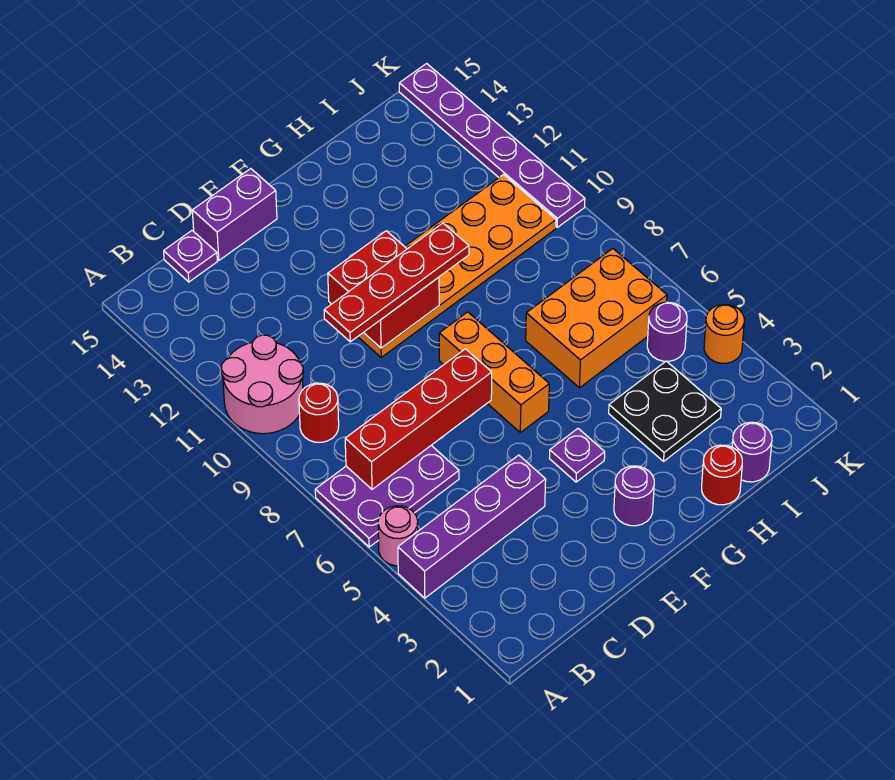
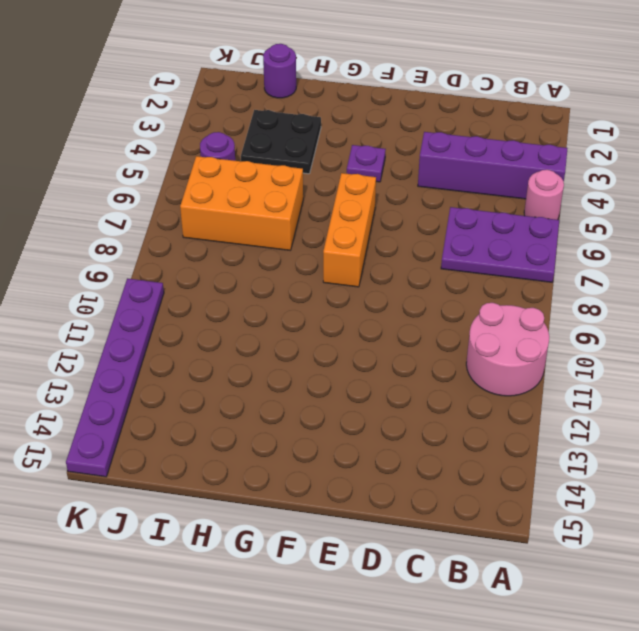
none -> red 1x1 round brick [299,383,339,442]
none -> purple 1x1 plate [164,231,217,282]
none -> purple 1x2 brick [192,169,277,260]

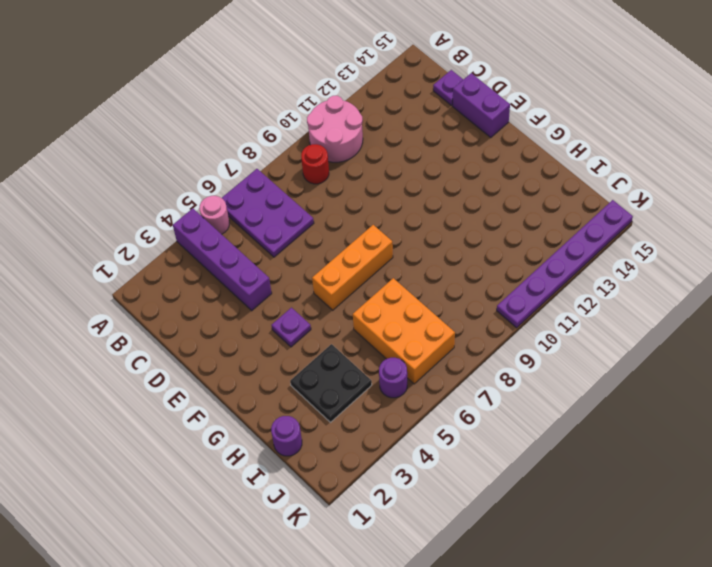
none -> orange 2x6 plate [329,175,556,357]
none -> purple 1x1 round brick [614,466,654,526]
none -> red 1x1 round brick [702,445,742,505]

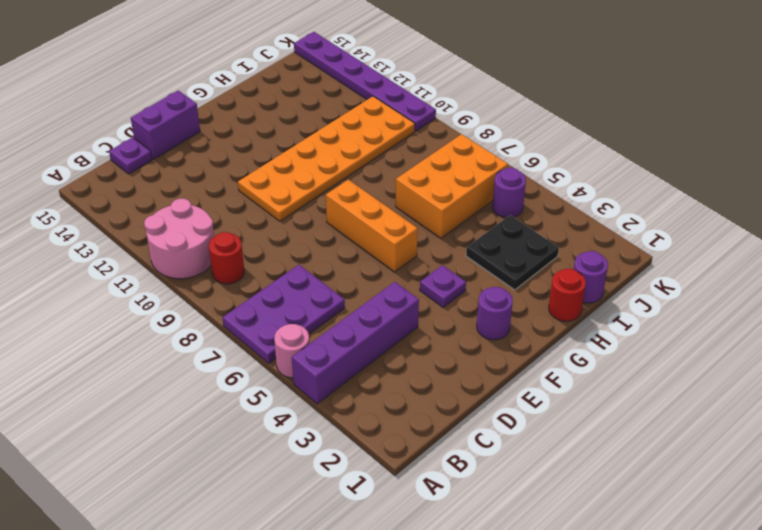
none -> orange 1x1 round brick [704,304,744,363]
none -> red 1x4 brick [345,349,492,489]
none -> red 2x2 brick [328,231,439,348]

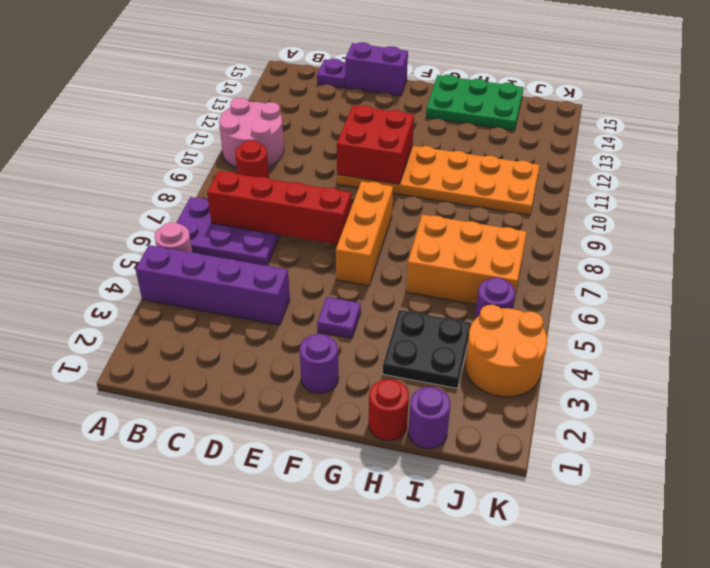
green 2x3 plate [426,75,523,131] -> none
orange 2x2 round brick [465,305,547,397] -> orange 1x1 round brick [704,304,744,363]
none -> purple 1x6 plate [399,64,585,227]
none -> red 1x4 plate [324,223,469,342]

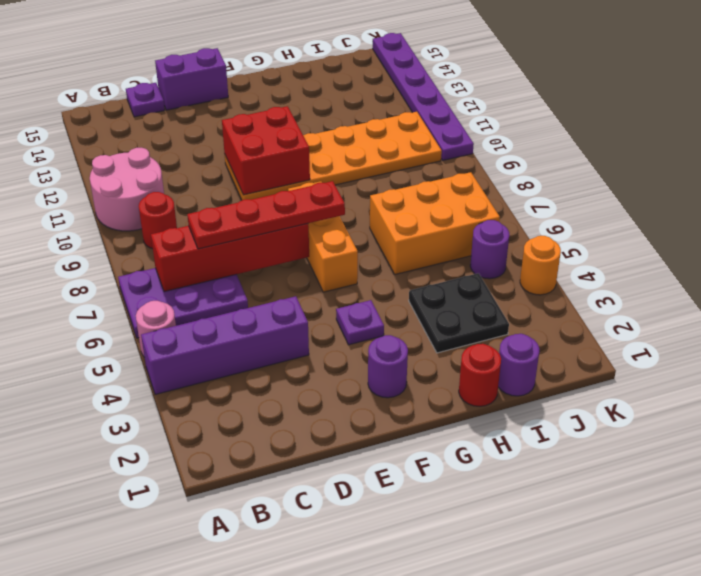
red 1x4 plate [187,181,345,249] -> red 1x4 plate moved to [324,223,469,342]

